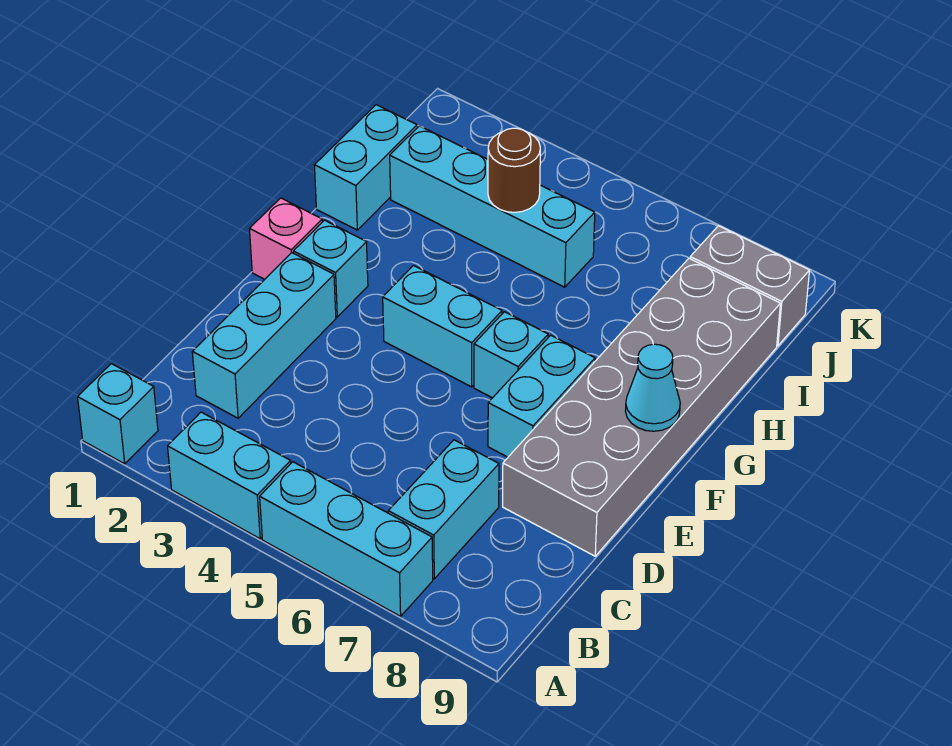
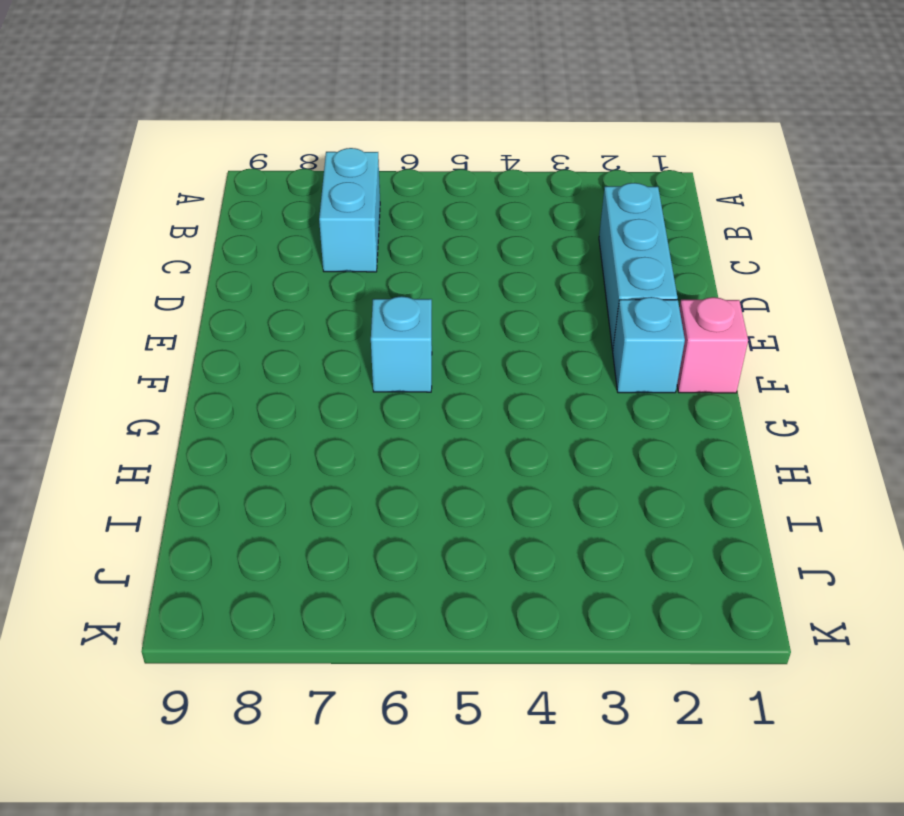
none -> cyan 1x1 brick [78,364,158,464]
none -> cyan 1x2 brick [168,412,291,539]
none -> cyan 1x3 brick [260,462,433,616]

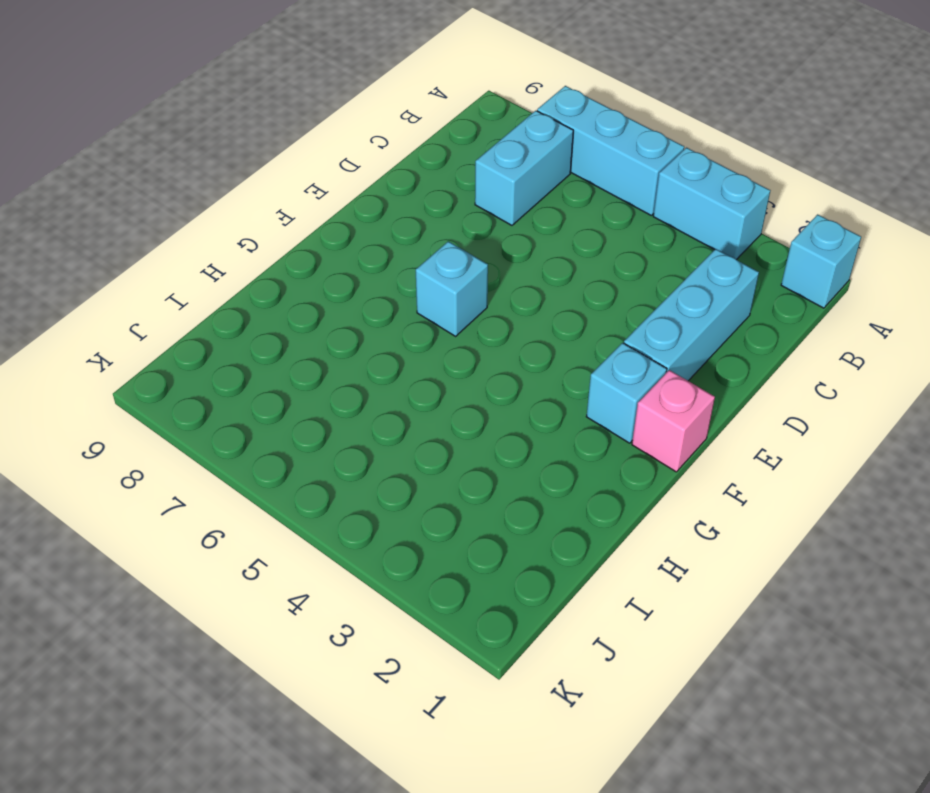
none -> grey 2x6 brick [503,258,780,556]
none -> cyan 1x2 brick [488,335,595,457]
none -> cyan 1x2 brick [383,266,502,387]

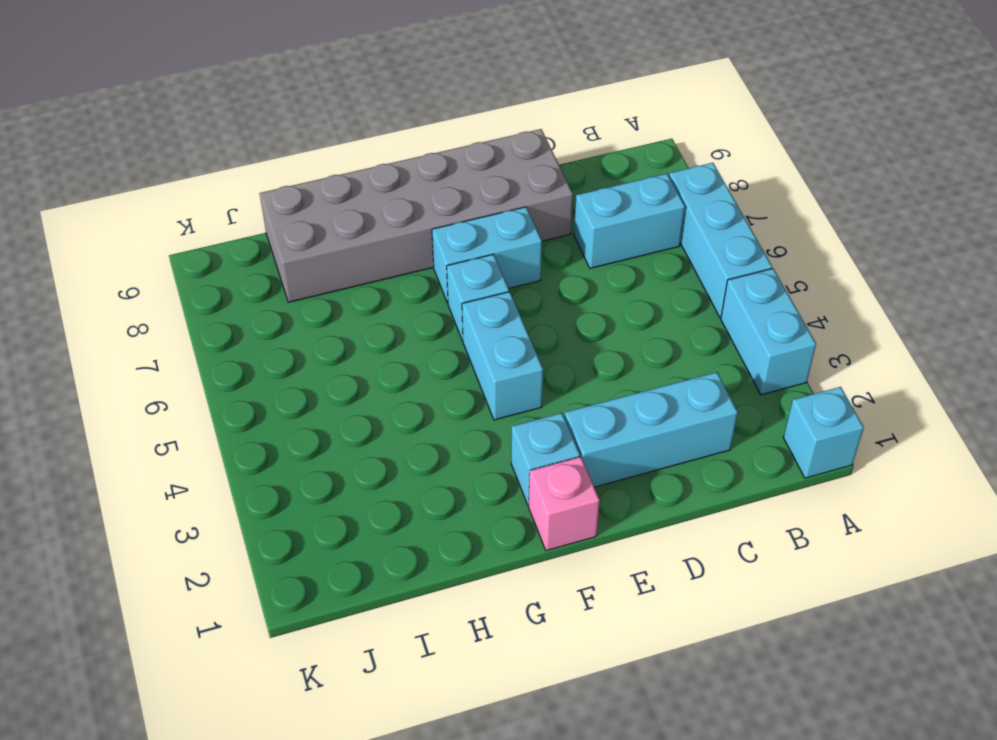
none -> cyan 1x2 brick [315,105,417,230]
none -> cyan 1x4 brick [390,126,595,287]
none -> grey 1x2 brick [690,226,810,346]

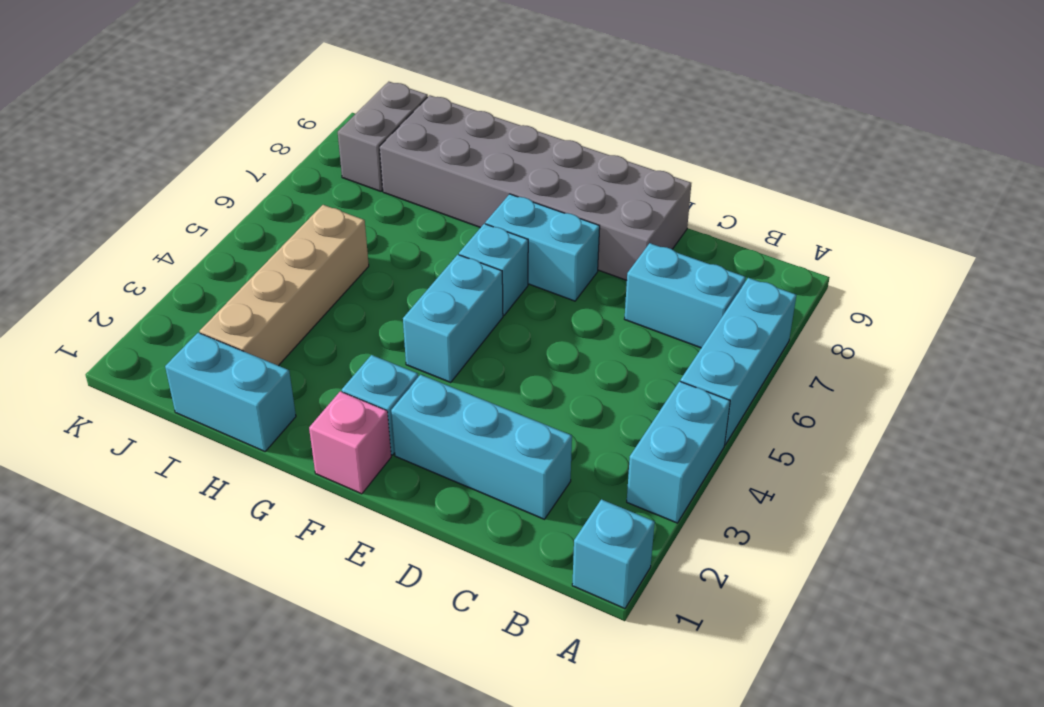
tan 1x4 brick [200,205,369,366] -> cyan 1x4 brick [390,126,595,287]
none -> cyan 1x1 cone [625,344,680,431]
none -> brown 1x1 round brick [488,128,540,212]

